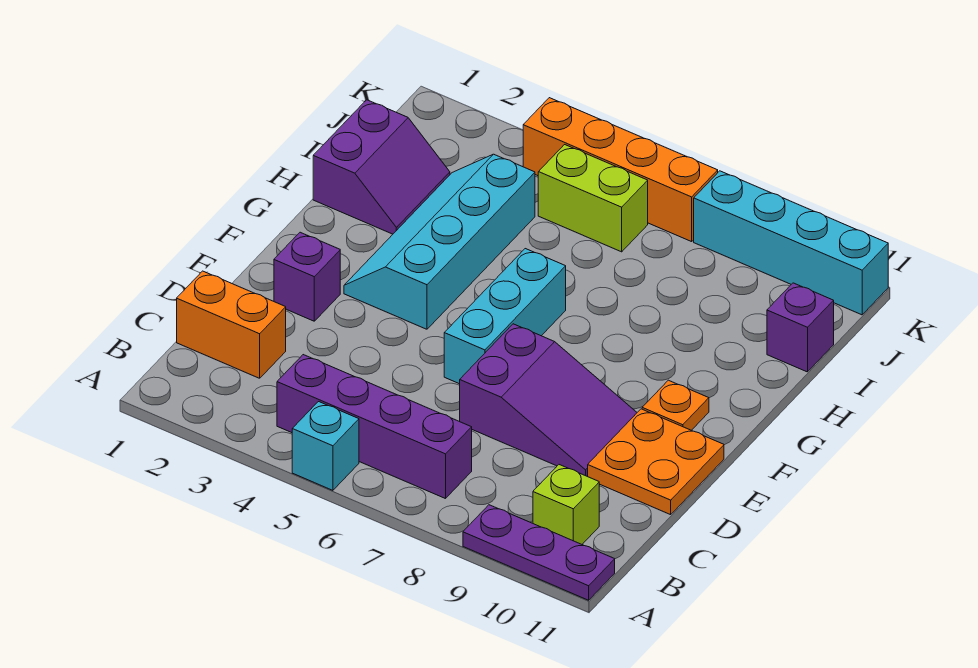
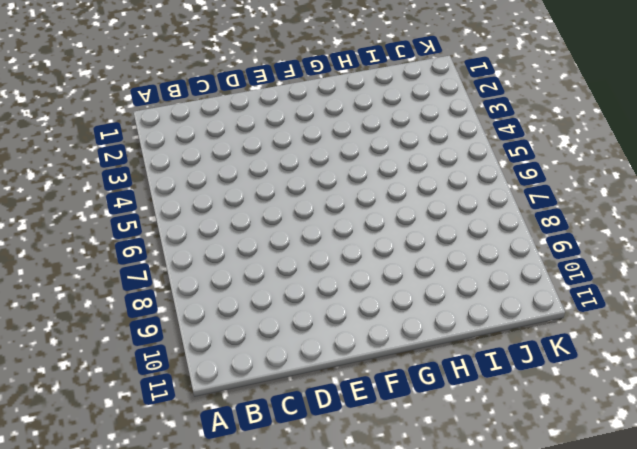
none -> cyan 1x1 brick [292,402,359,490]
none -> purple 1x3 plate [463,505,615,600]
none -> purple 1x4 brick [277,355,472,499]

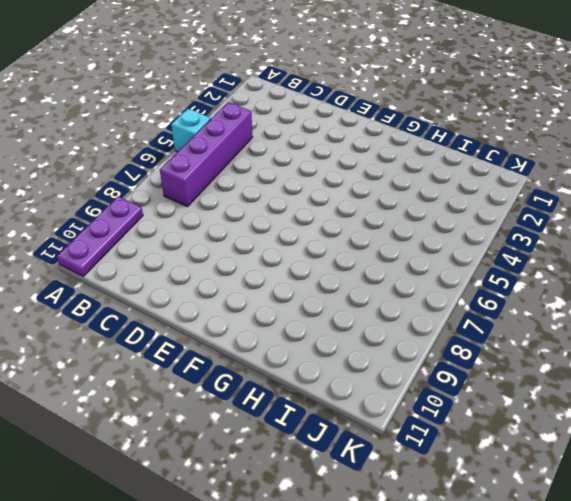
none -> lime 1x1 brick [533,465,599,544]
none -> orange 1x2 brick [177,271,286,378]
none -> purple 2x3 slope [460,324,637,476]

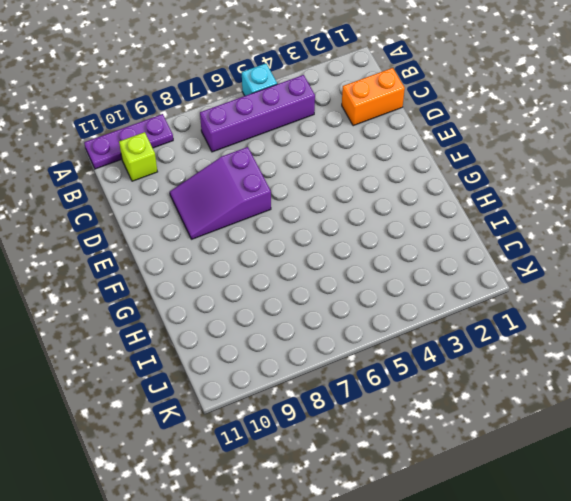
none -> orange 2x2 plate [588,409,724,515]
none -> purple 1x1 brick [274,232,340,321]
none -> cyan 1x3 brick [444,249,566,384]

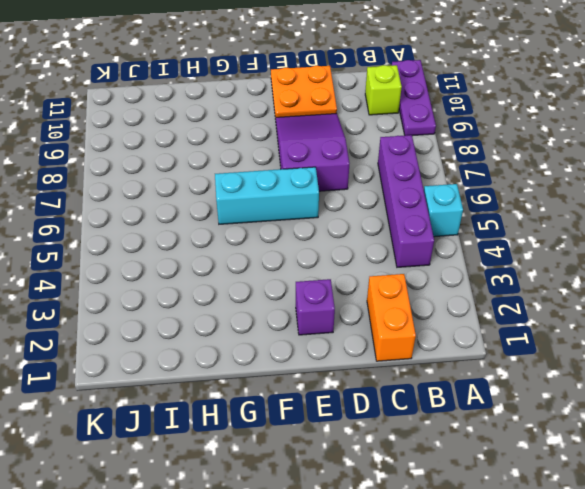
none -> cyan 2x4 slope [344,154,535,329]
none -> orange 1x1 plate [642,380,709,430]
none -> purple 2x2 slope [313,100,450,234]

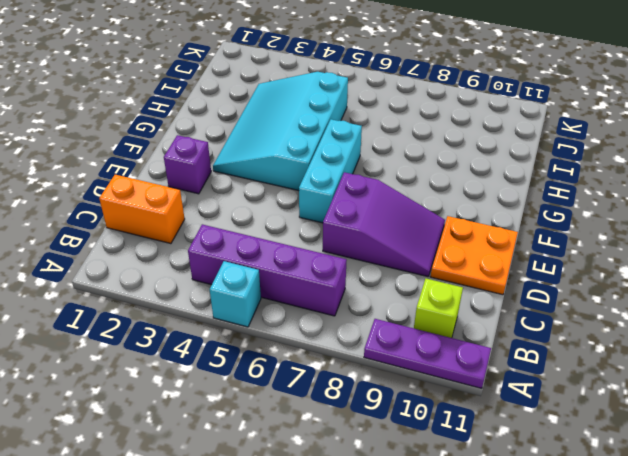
cyan 3x4 slope [213,72,348,191] -> cyan 2x4 slope [344,154,535,329]
none -> orange 1x1 plate [642,380,709,430]
none -> purple 2x2 slope [313,100,450,234]
none -> purple 1x1 brick [767,283,834,372]

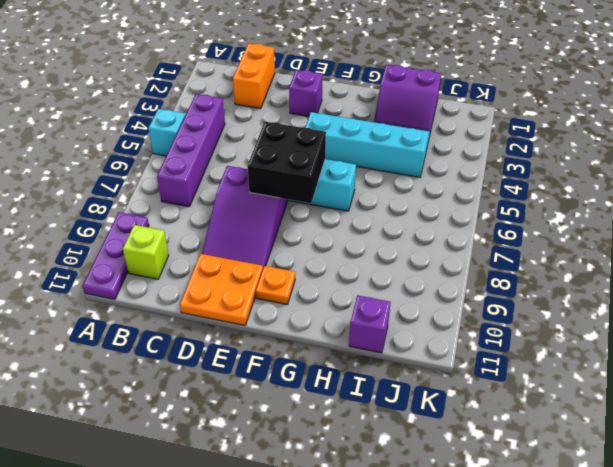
black 2x2 brick [248,122,326,203] -> none
none -> lime 1x2 brick [538,145,648,252]
none -> orange 1x4 brick [523,98,718,242]
none -> cyan 1x4 brick [694,171,888,315]

